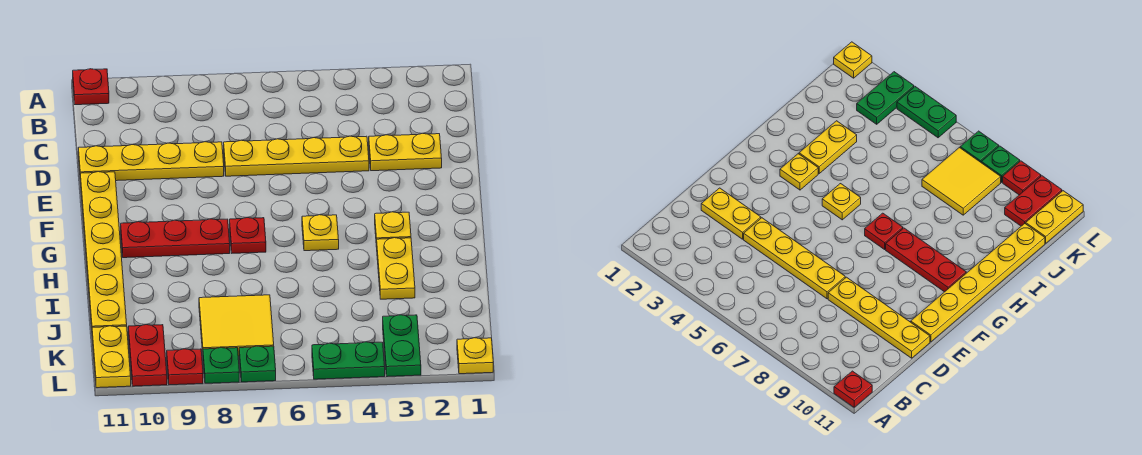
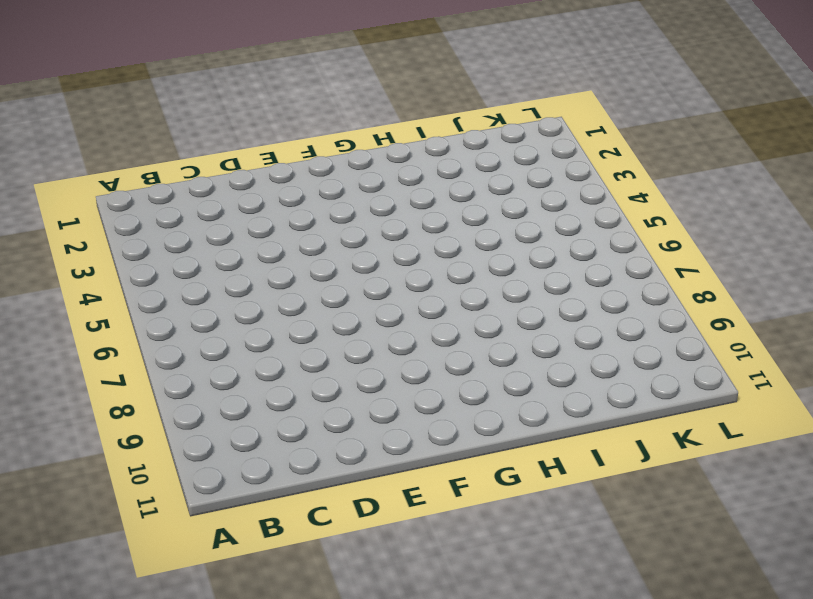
none -> red 1x1 plate [73,69,109,105]
none -> yellow 1x2 plate [369,133,442,171]
none -> yellow 1x4 plate [224,136,369,176]

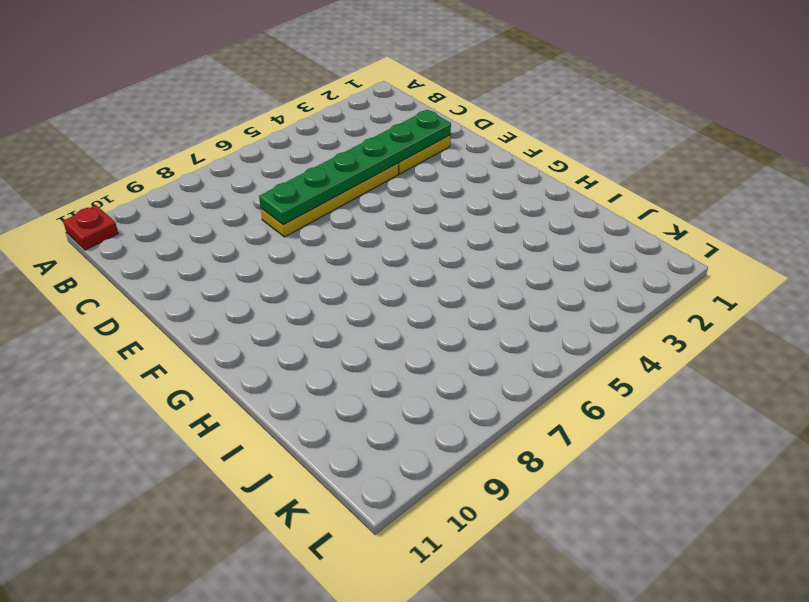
green 1x6 plate [259,110,451,225] -> none
none -> yellow 1x4 plate [78,142,224,181]
none -> yellow 1x6 plate [80,172,127,328]
none -> yellow 1x1 plate [375,212,411,247]

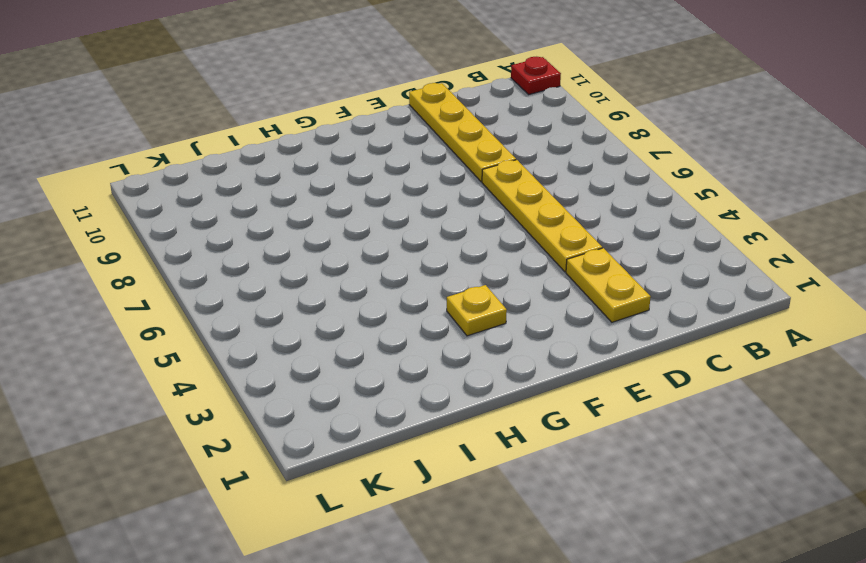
none -> yellow 1x6 plate [80,172,127,328]
none -> yellow 1x1 plate [302,215,339,251]
none -> red 1x1 plate [230,218,266,253]

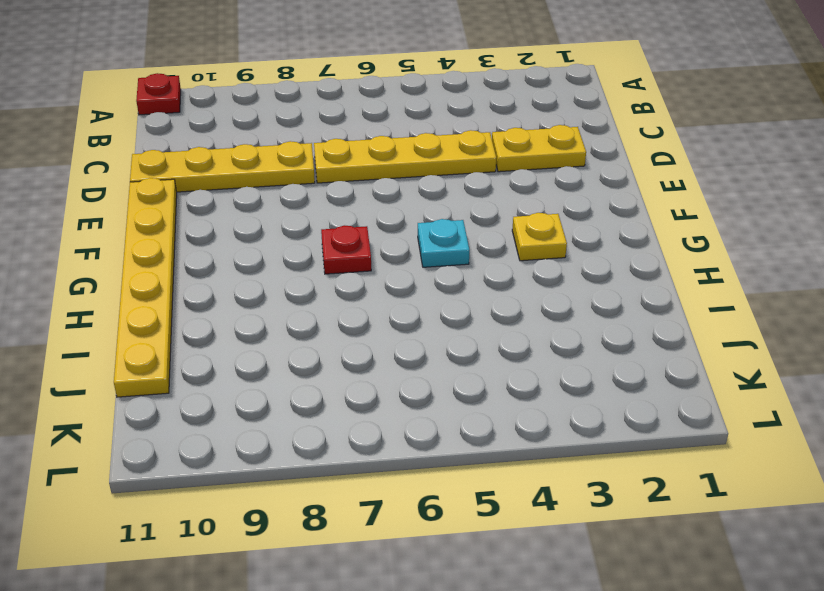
cyan 1x1 plate [418,219,470,267] -> yellow 1x1 plate [302,215,339,251]
none -> red 1x3 plate [121,219,230,258]
none -> yellow 1x2 plate [377,238,415,299]
none -> yellow 2x2 tile [199,295,274,356]

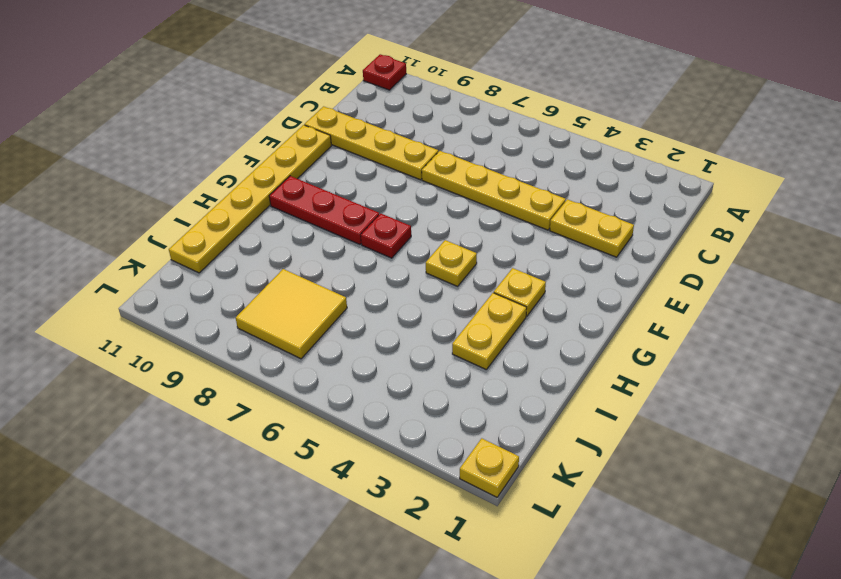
none -> green 1x2 plate [383,315,421,377]
none -> red 1x2 plate [128,325,167,386]
none -> yellow 1x2 plate [92,326,131,388]

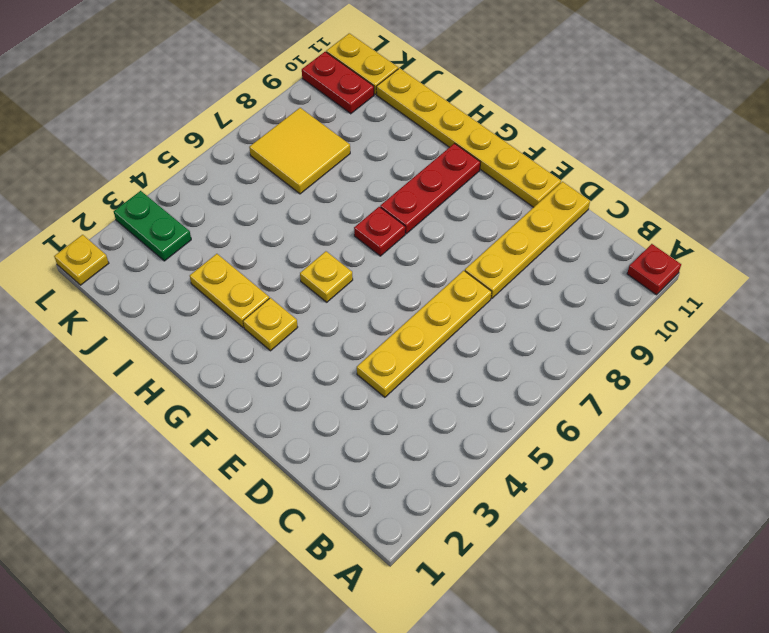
none -> yellow 1x2 plate [369,133,442,171]
none -> green 1x2 plate [312,342,385,379]
none -> green 1x1 plate [239,346,276,382]

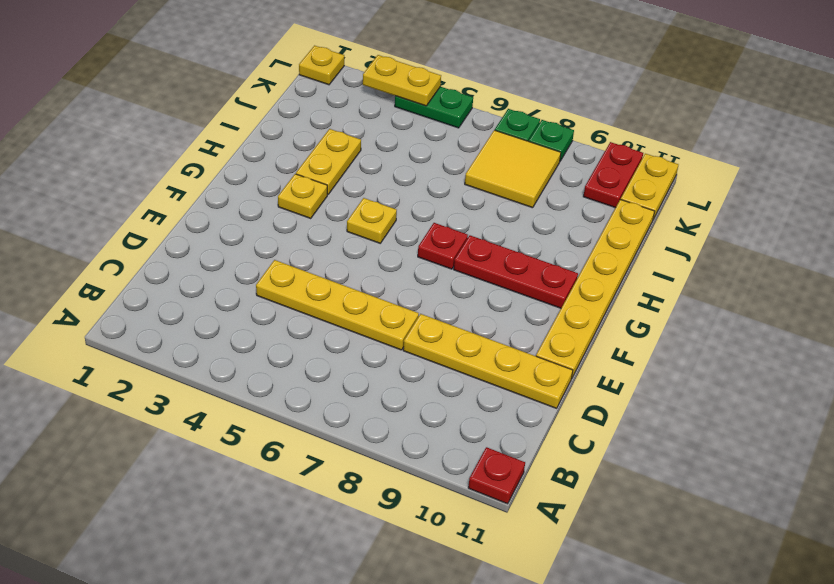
yellow 1x2 plate [363,55,441,106] -> yellow 1x2 plate moved to [369,133,442,171]
none -> green 1x2 plate [383,315,421,377]
none -> red 1x1 plate [167,349,203,385]

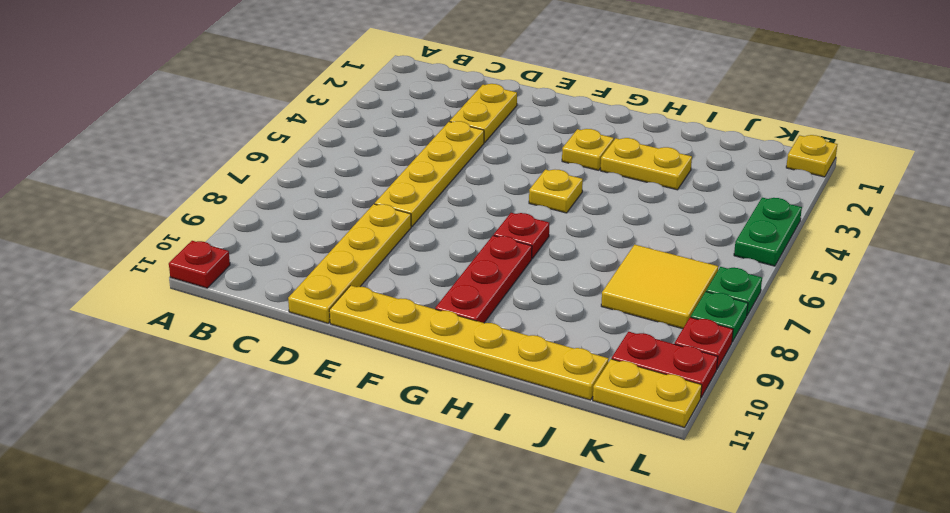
none -> green 1x2 plate [383,315,421,377]

